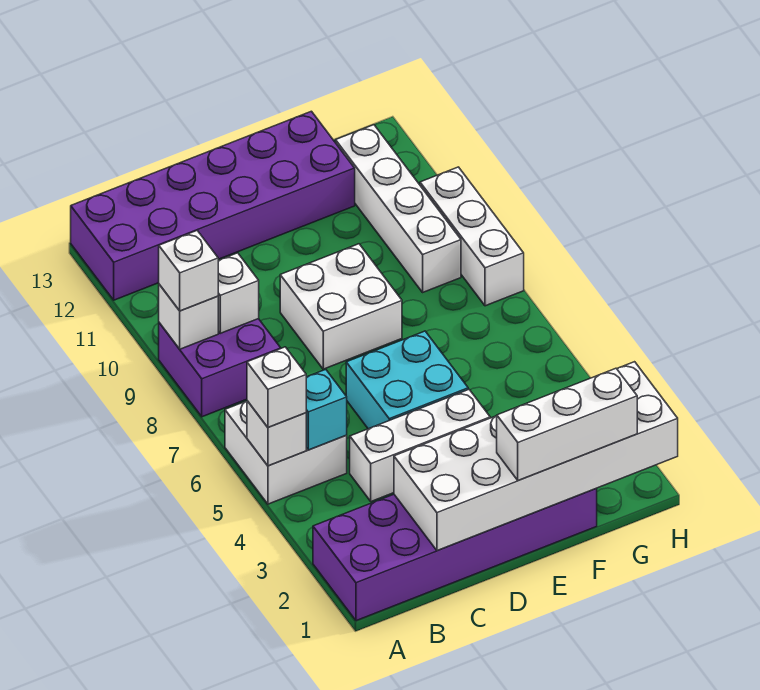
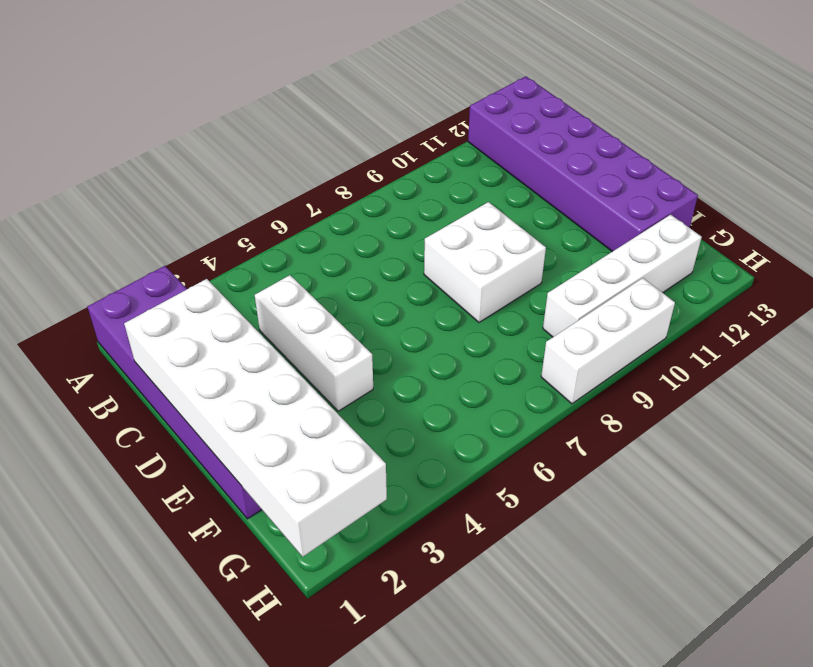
none -> white 2x2 brick [225,401,347,504]
none -> purple 2x2 brick [159,319,281,417]
none -> cyan 2x2 brick [346,331,468,429]

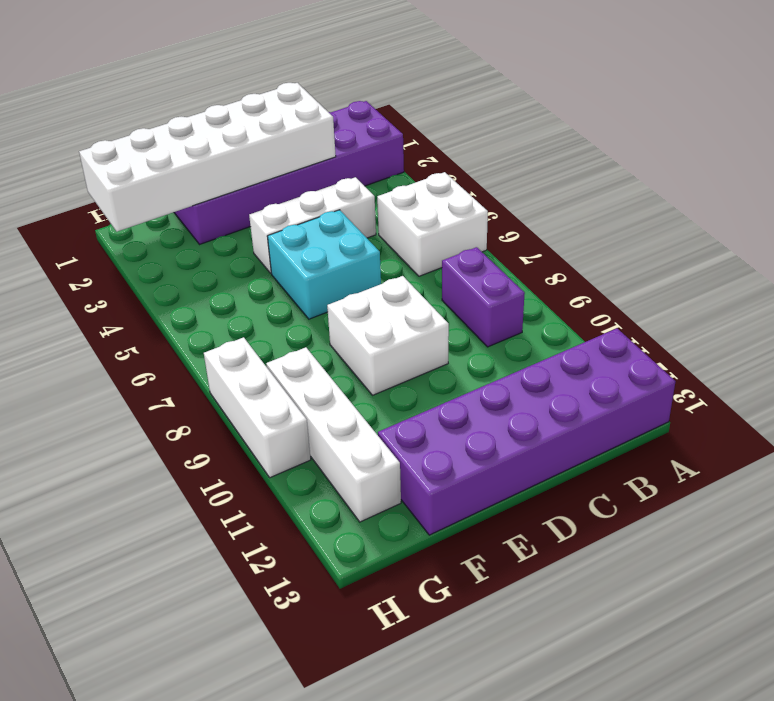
purple 1x2 brick [442,247,525,347] -> purple 2x2 brick [159,319,281,417]
none -> white 1x1 brick [247,401,306,466]
none -> white 1x1 brick [159,284,218,349]
none -> cyan 1x1 brick [306,369,347,450]

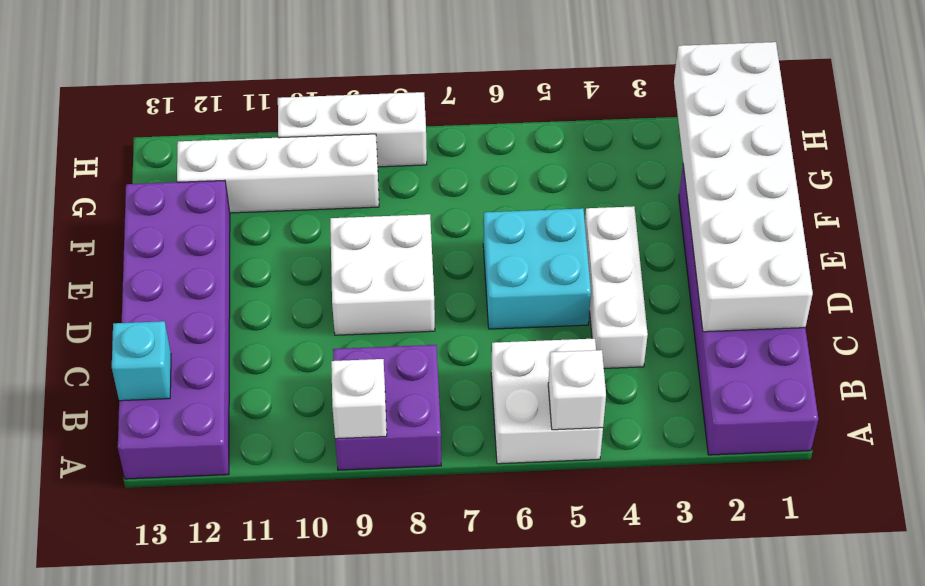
cyan 1x1 brick [112,321,171,401] -> cyan 1x1 brick moved to [306,369,347,450]
none -> white 1x1 brick [218,253,259,333]
none -> white 1x1 brick [247,347,306,427]
none -> white 1x1 brick [159,231,218,311]

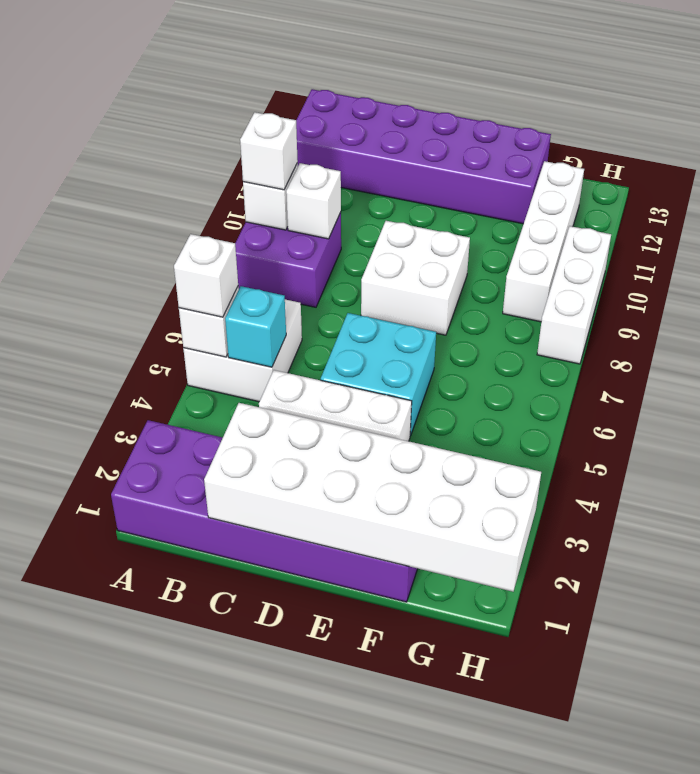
none -> white 1x3 brick [497,368,637,481]

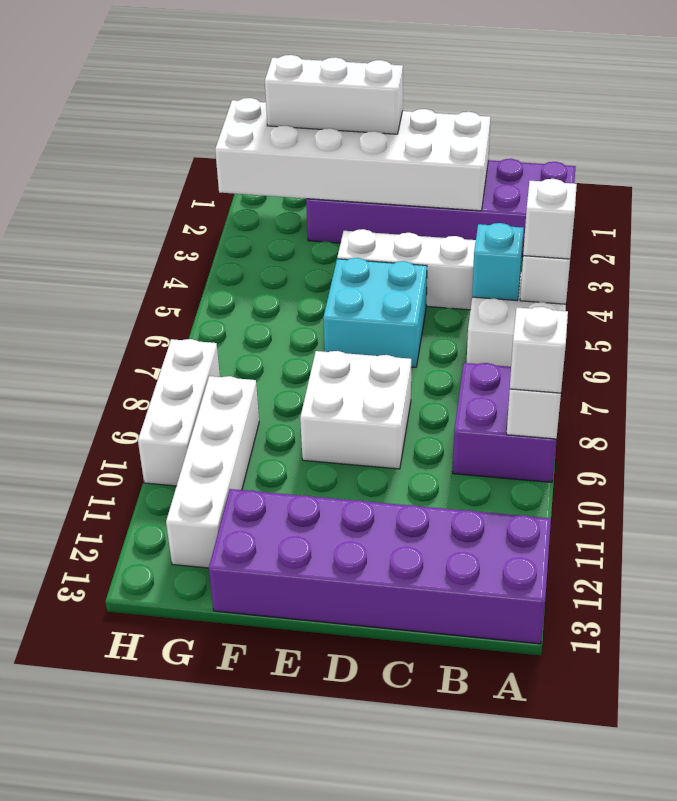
none -> white 1x1 brick [218,253,259,333]

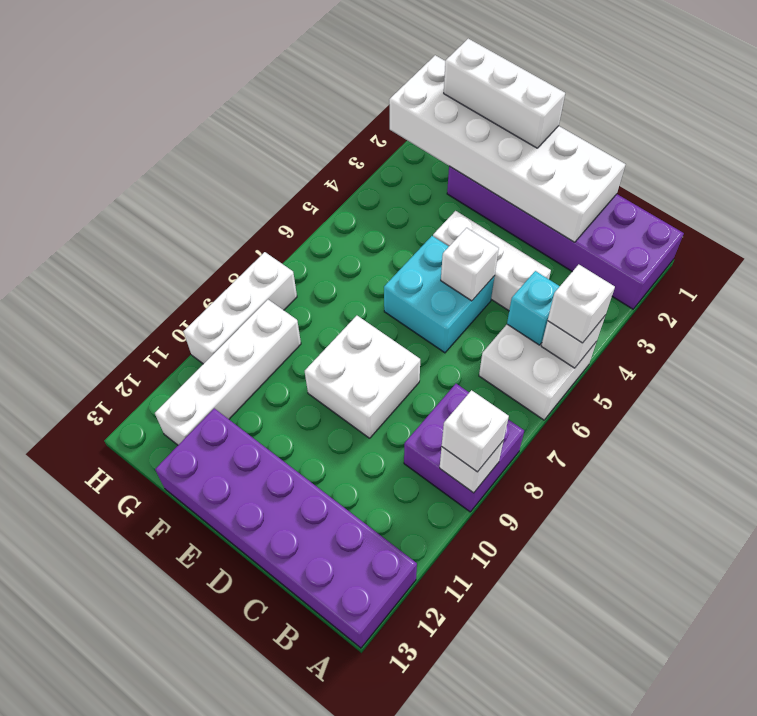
white 1x1 brick [441,228,499,301] -> white 1x1 brick moved to [218,253,259,333]

